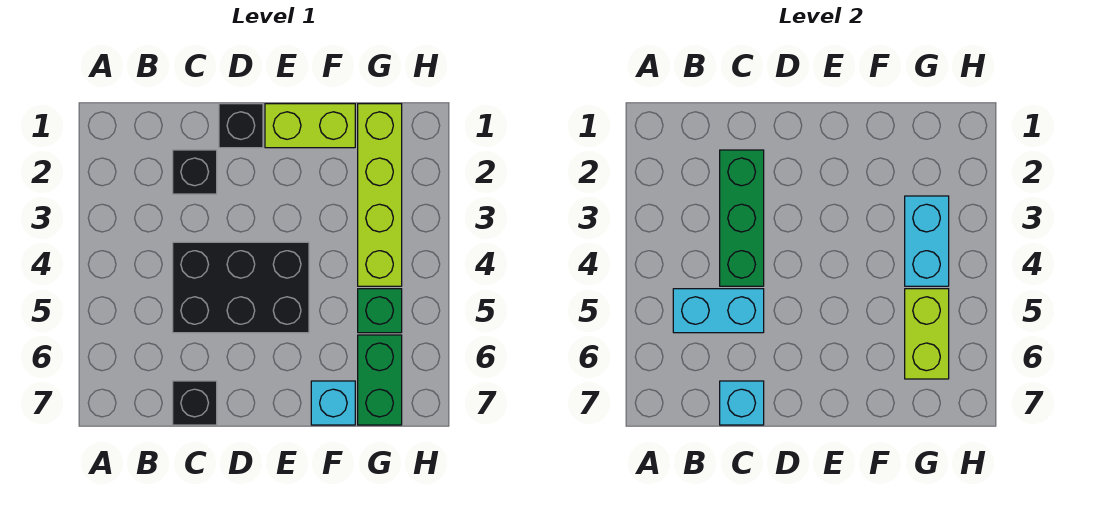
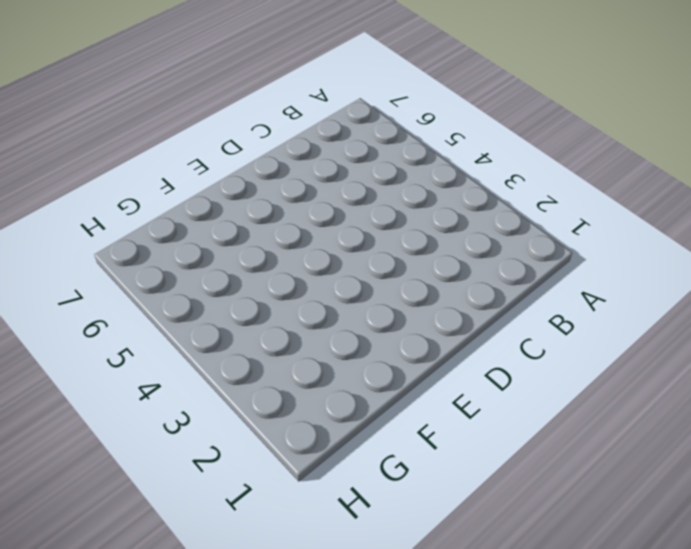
none -> black 1x1 brick [173,150,217,194]
none -> black 2x3 brick [173,242,309,333]
none -> black 1x1 brick [173,381,217,425]

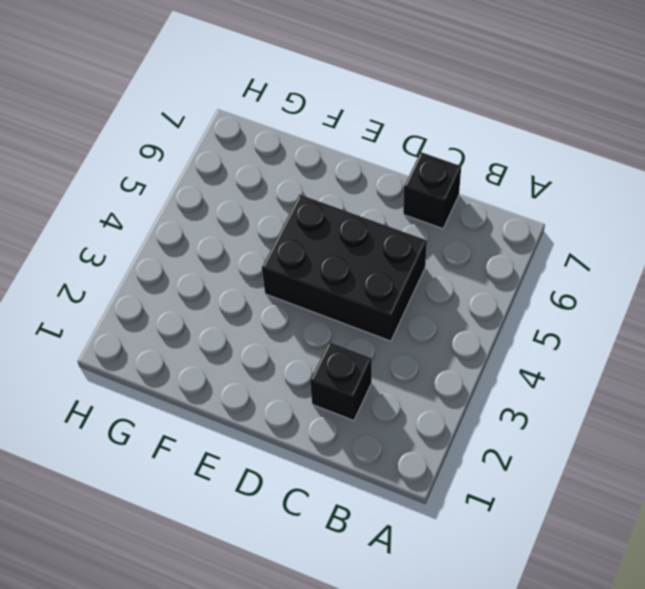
none -> black 1x1 brick [219,104,263,148]
none -> lime 1x2 brick [265,104,355,148]
none -> cyan 1x1 brick [311,381,355,425]

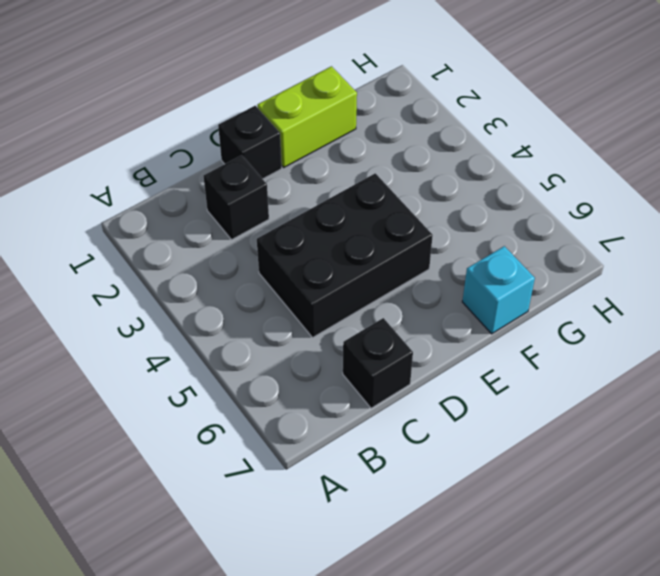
none -> lime 1x4 brick [358,104,402,286]
none -> green 1x1 brick [358,289,402,333]
none -> green 1x2 brick [358,335,402,425]

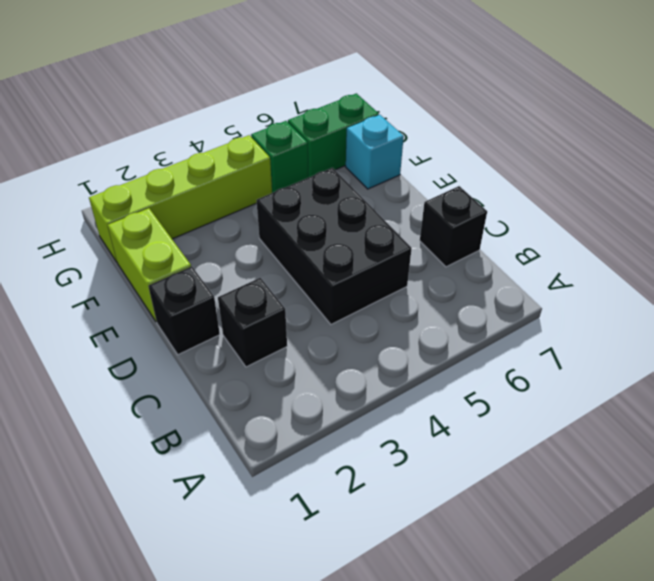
none -> cyan 1x2 brick [673,289,764,333]
none -> green 1x3 brick [720,150,764,286]
none -> cyan 1x1 brick [720,381,764,425]

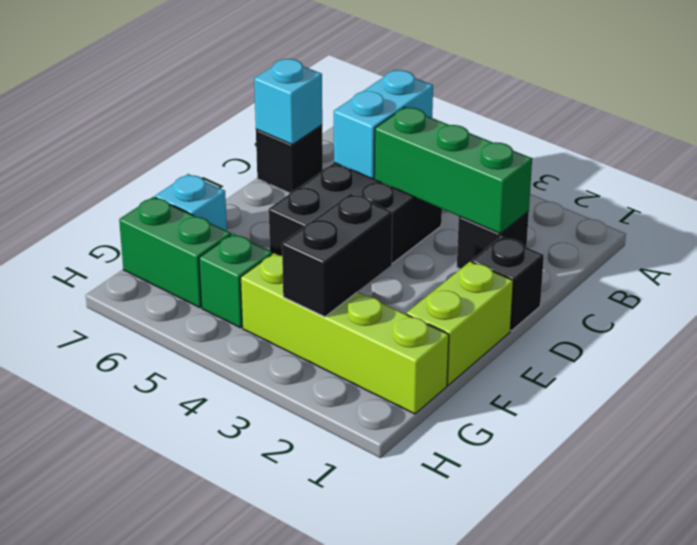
black 1x2 brick [282,194,392,317] -> cyan 1x2 brick [905,196,949,286]
none -> lime 1x2 brick [905,289,949,379]

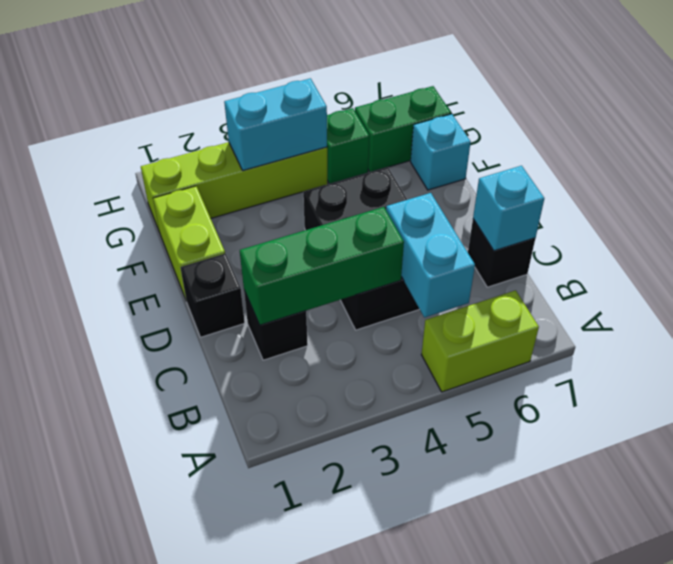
lime 1x2 brick [421,290,539,392] -> lime 1x2 brick moved to [905,289,949,379]

